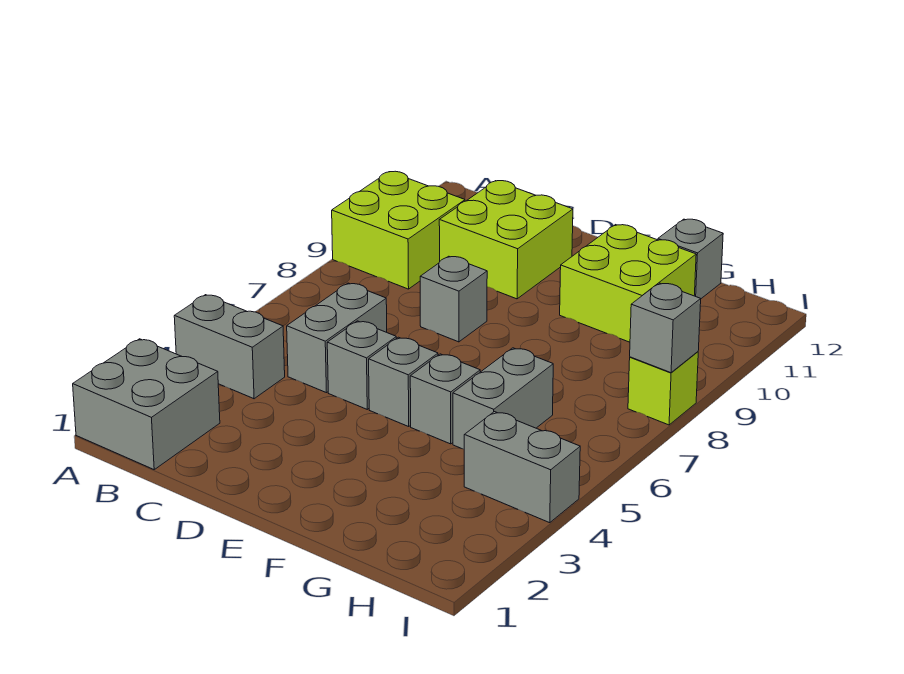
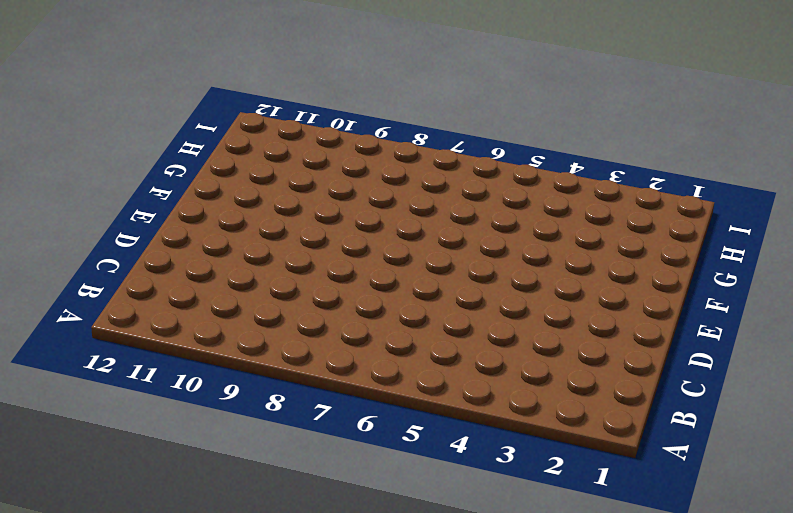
none -> grey 2x2 brick [73,339,220,469]
none -> grey 1x2 brick [174,295,285,399]
none -> lime 2x2 brick [332,171,465,289]

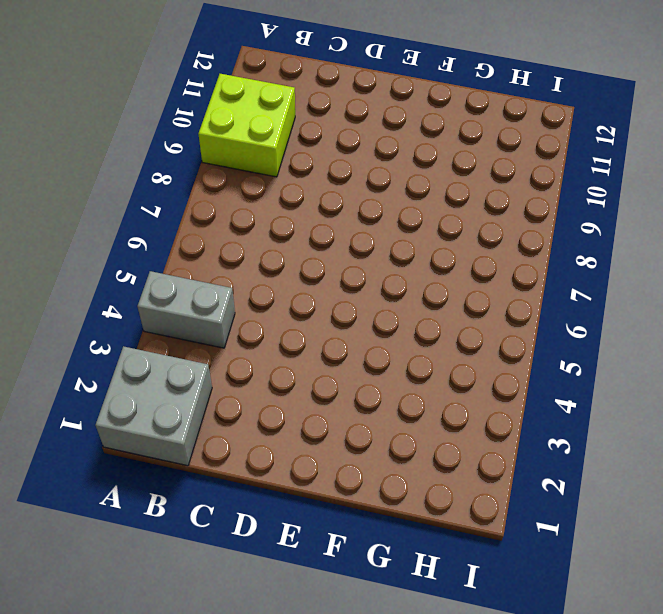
none -> grey 1x2 brick [287,283,387,393]
none -> lime 2x2 brick [439,181,573,299]
none -> grey 1x1 brick [327,321,396,409]

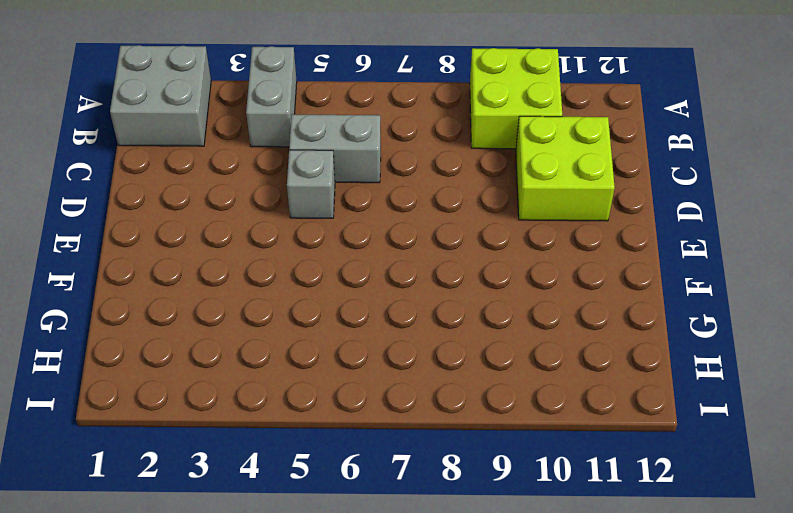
none -> grey 1x1 brick [420,256,487,342]
none -> grey 1x1 brick [369,337,438,426]
none -> grey 1x1 brick [410,354,480,444]

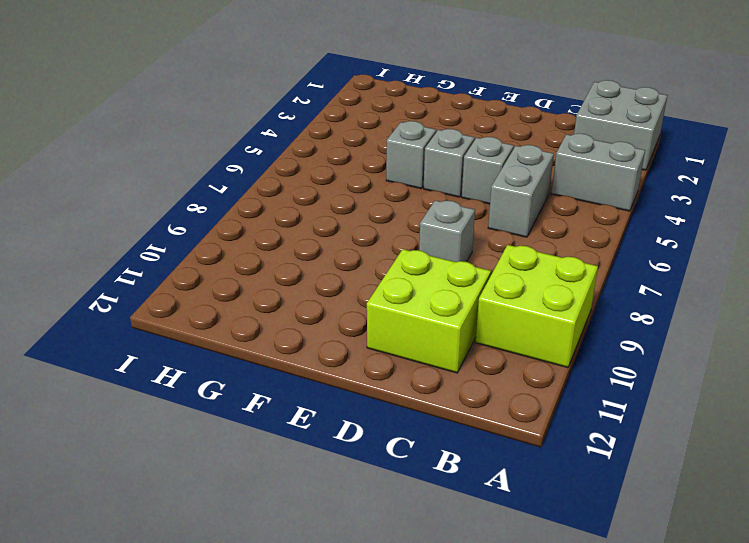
none -> lime 2x2 brick [560,225,696,342]
none -> grey 1x2 brick [453,348,553,449]
none -> grey 1x1 brick [658,219,723,299]

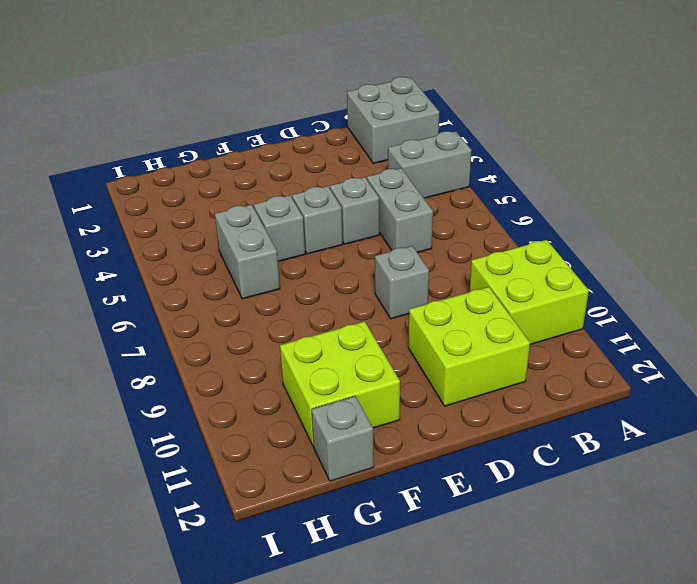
none -> grey 1x2 brick [464,412,580,523]
none -> lime 1x1 brick [628,352,698,425]
none -> grey 1x1 brick [630,283,701,373]

